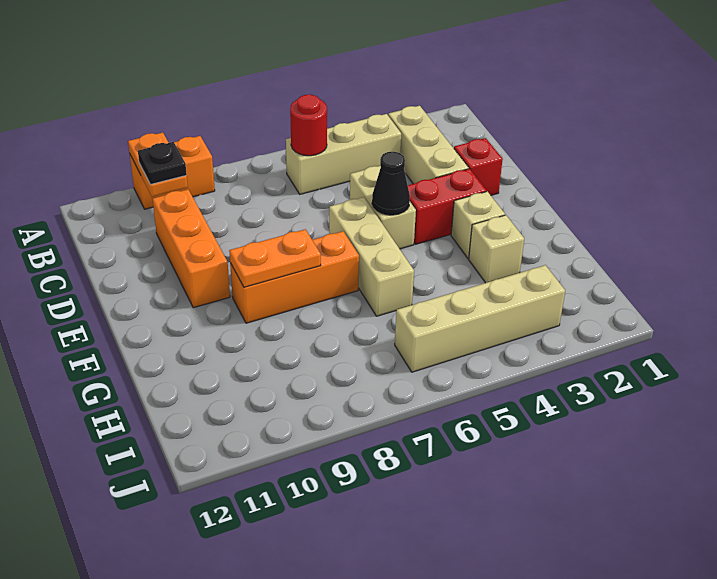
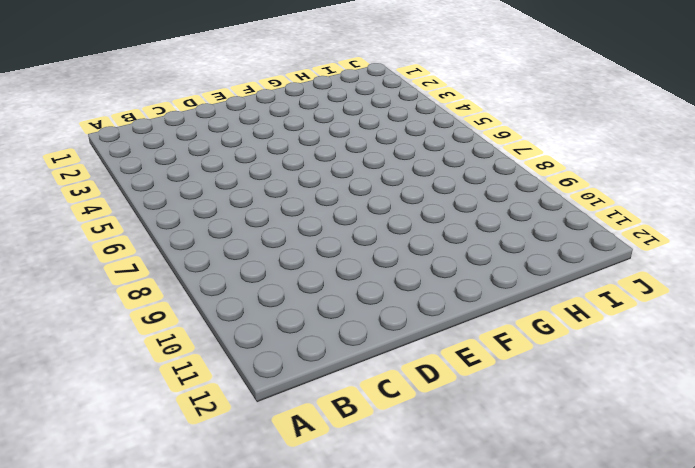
none -> orange 1x2 brick [130,136,215,209]
none -> tan 1x3 brick [388,106,469,184]
none -> tan 1x3 brick [286,114,401,194]

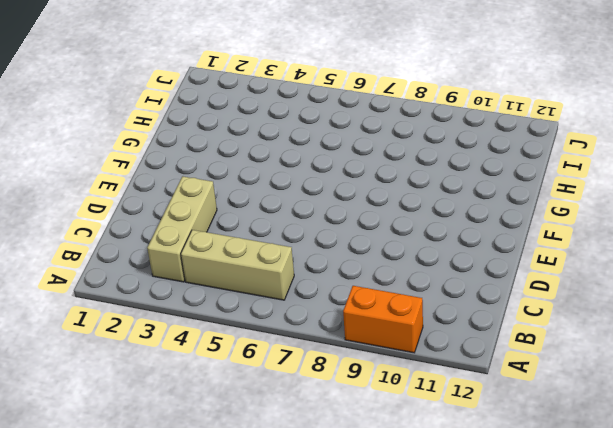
none -> orange 1x3 brick [153,189,230,308]
none -> red 1x1 brick [454,138,503,195]
none -> tan 1x2 brick [350,166,416,249]

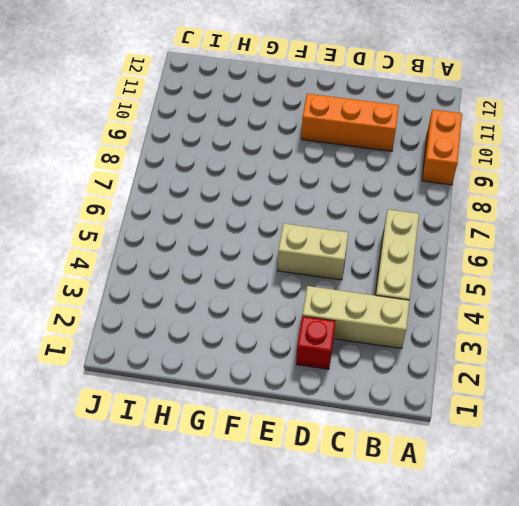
none -> red 1x2 brick [408,169,487,244]
none -> tan 1x3 brick [329,197,414,316]
none -> tan 1x1 brick [451,191,505,259]

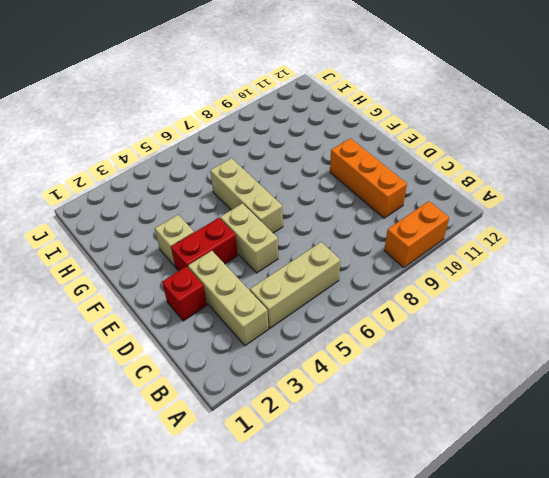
none -> orange 1x3 brick [230,231,359,323]
none -> tan 1x1 brick [469,215,524,283]
none -> tan 1x4 brick [395,265,565,372]

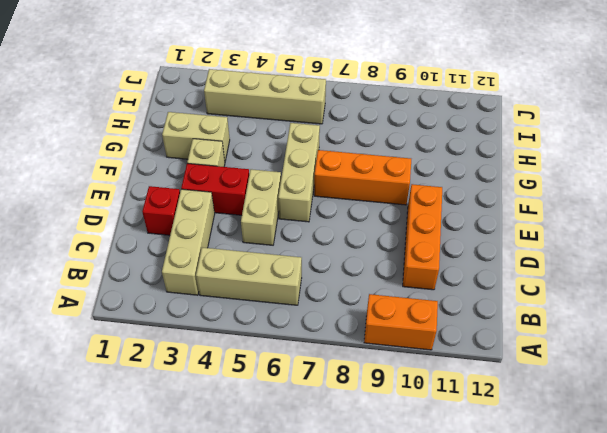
tan 1x2 brick [162,112,230,161] -> tan 1x1 brick [469,215,524,283]
none -> orange 1x2 plate [128,132,188,197]
none -> red 1x1 round brick [290,95,327,156]
none -> black 1x1 cone [372,151,410,215]

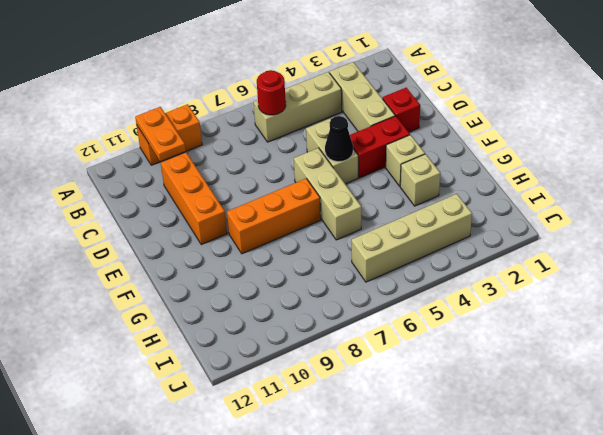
none -> orange 1x2 plate [229,229,321,287]
none -> black 1x1 plate [138,142,187,184]

